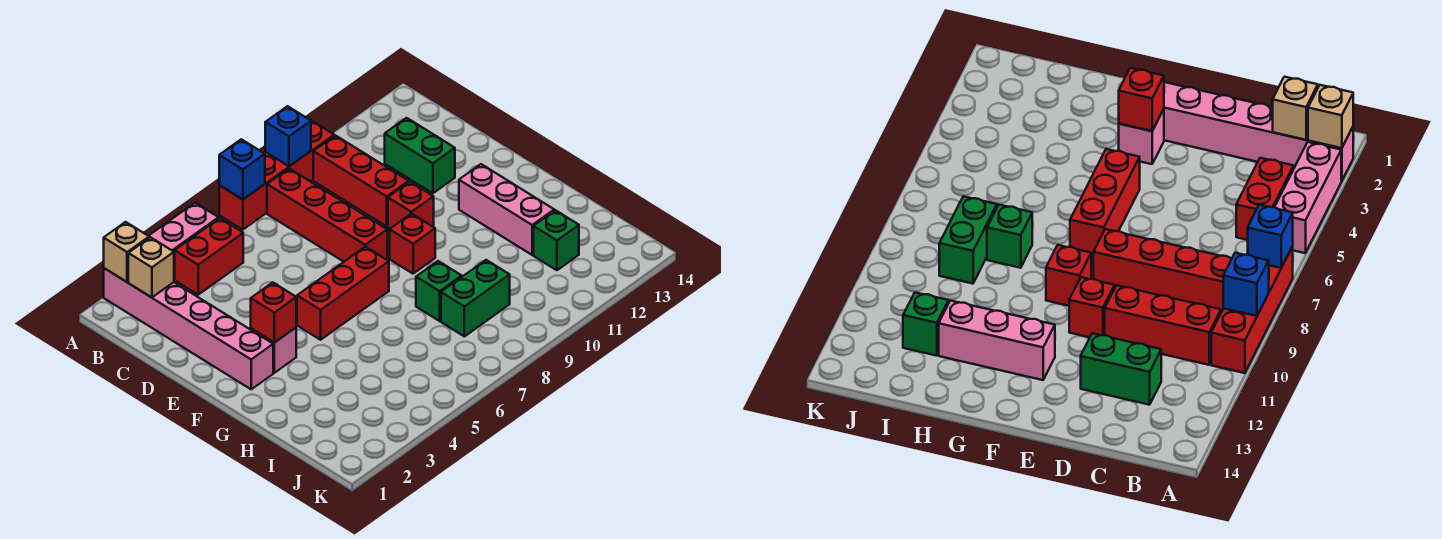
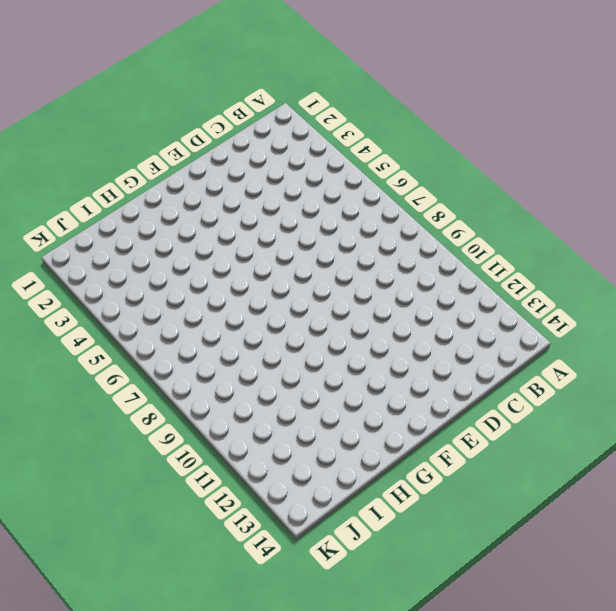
none -> pink 1x6 brick [104,268,273,389]
none -> pink 1x3 brick [149,203,219,279]
none -> red 1x4 brick [219,120,334,230]

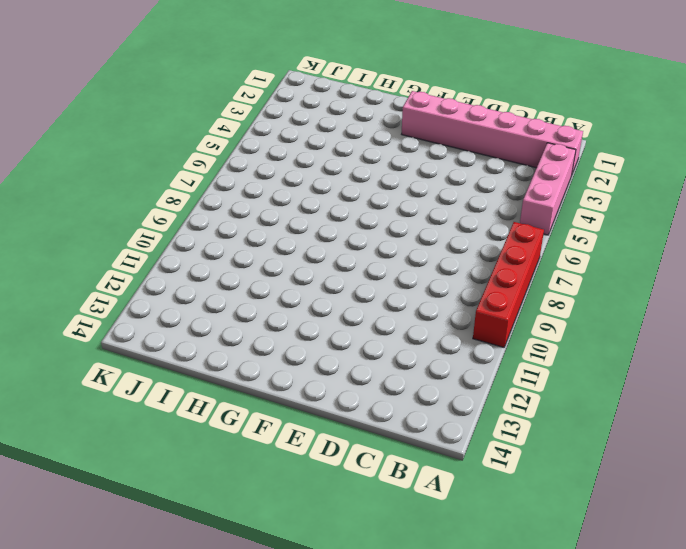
none -> red 1x2 brick [175,218,243,295]
none -> red 1x4 brick [267,169,387,262]
none -> red 1x3 brick [313,136,409,226]

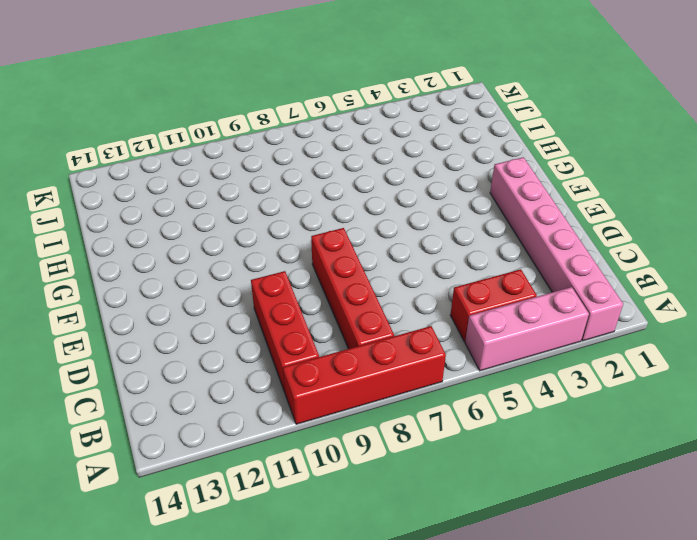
none -> green 1x2 brick [385,118,455,193]
none -> red 1x1 brick [388,182,434,229]
none -> pink 1x1 brick [251,328,296,373]

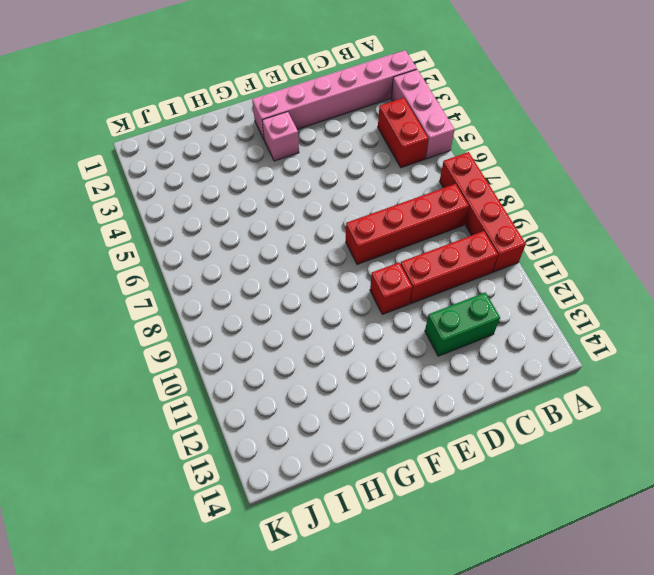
none -> red 1x3 brick [297,247,389,340]
none -> red 1x1 brick [390,214,435,274]
none -> pink 1x3 brick [459,164,554,255]

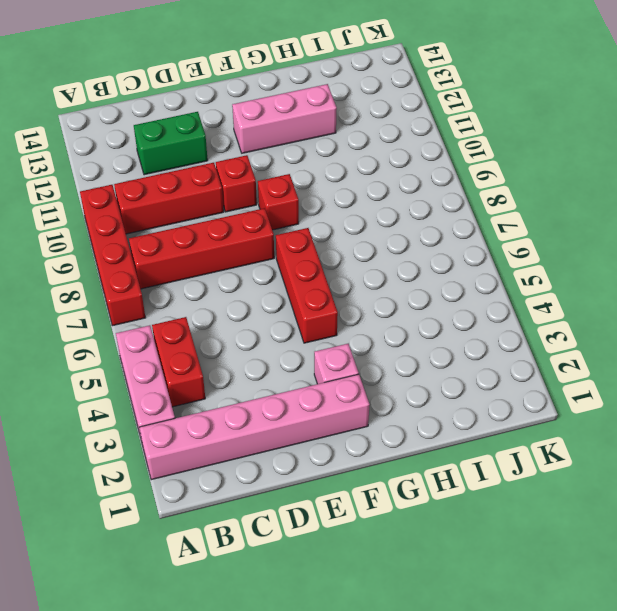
none -> green 1x1 brick [416,261,462,321]
none -> green 1x2 brick [441,260,510,336]
none -> green 1x1 brick [533,210,579,270]

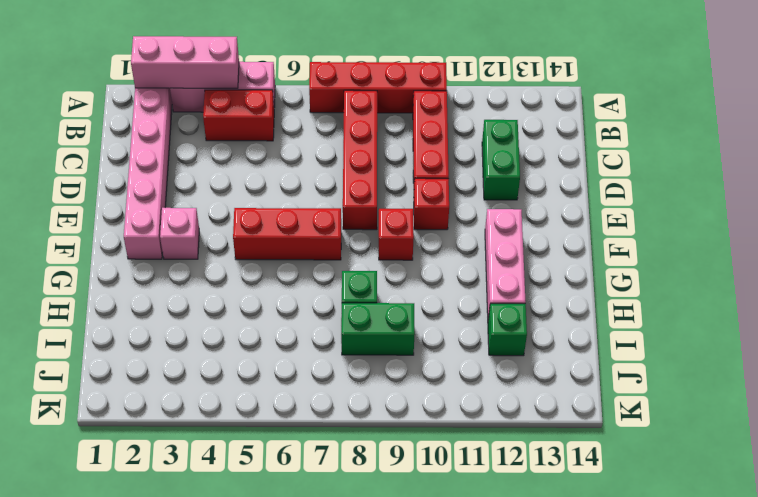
pink 1x3 brick [131,36,239,88] -> tan 1x1 brick [104,222,149,282]
none -> blue 1x1 brick [219,139,265,200]
none -> blue 1x1 brick [265,106,311,166]
none -> tan 1x1 brick [128,237,174,297]

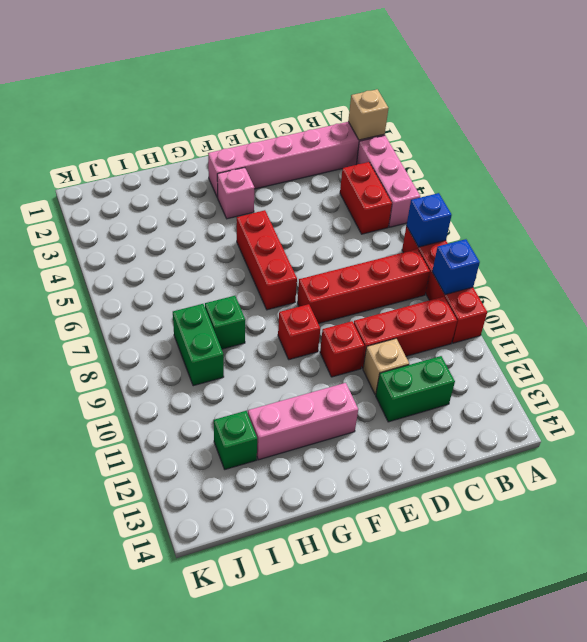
tan 1x1 brick [363,339,409,395] -> tan 1x1 brick moved to [128,237,174,297]
none -> red 1x1 brick [251,282,296,343]

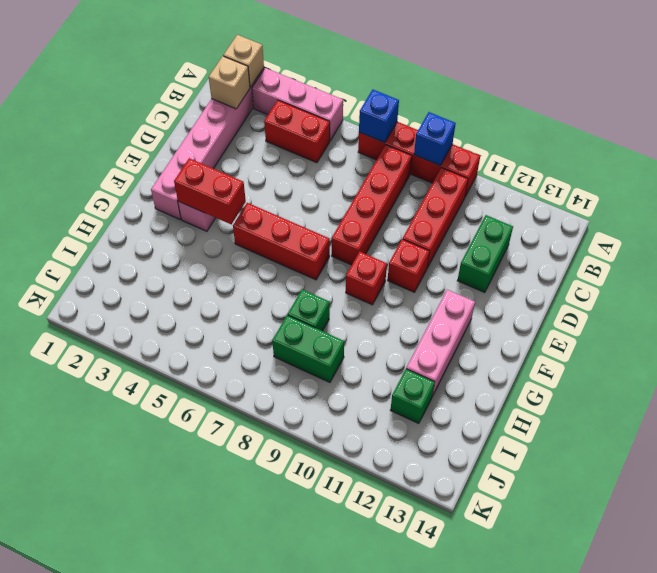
red 1x2 brick [174,158,246,224] -> red 1x1 brick [251,282,296,343]

